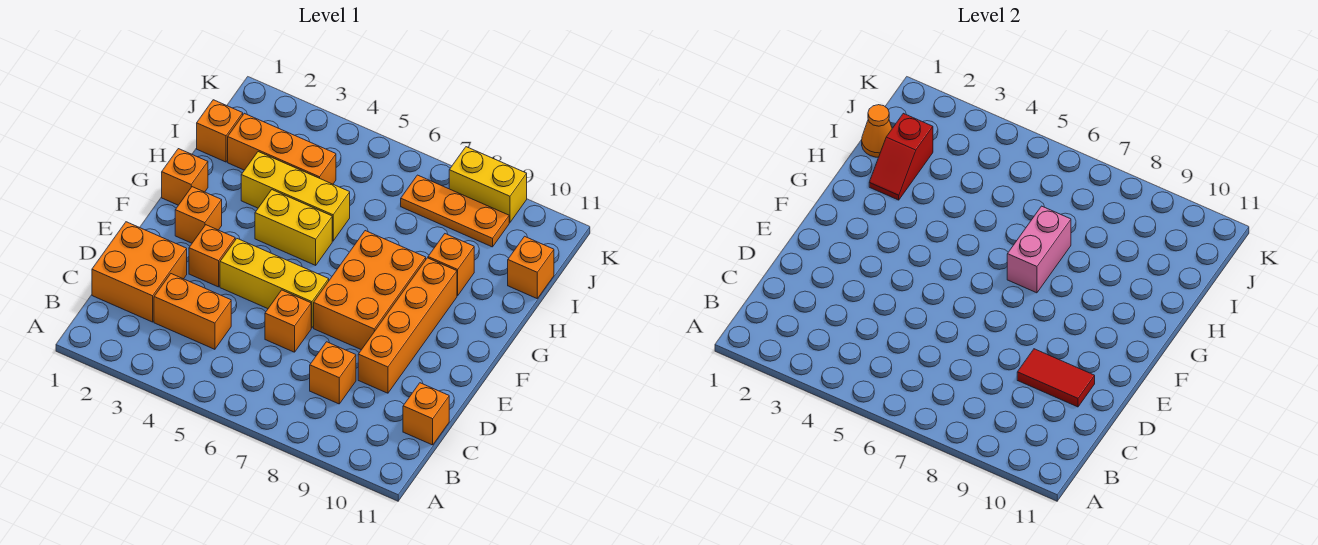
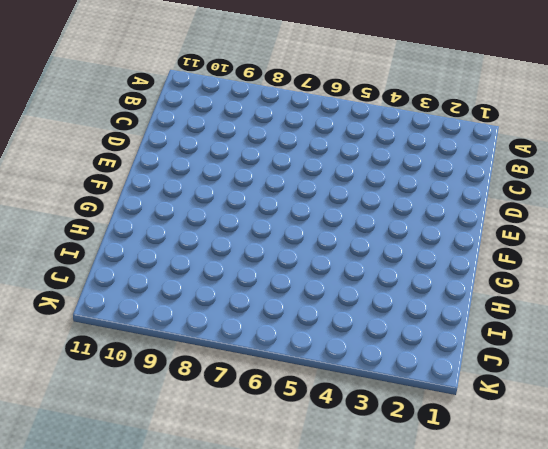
none -> orange 2x2 brick [92,222,187,322]
none -> orange 1x2 brick [154,274,231,349]
none -> orange 1x1 brick [310,342,356,404]

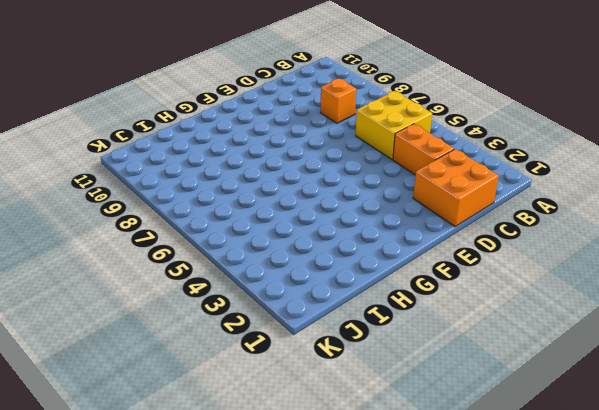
yellow 2x2 brick [356,91,432,159] -> none
none -> orange 1x1 brick [403,383,449,445]
none -> orange 1x1 brick [265,290,311,352]
none -> orange 1x4 brick [358,258,457,393]

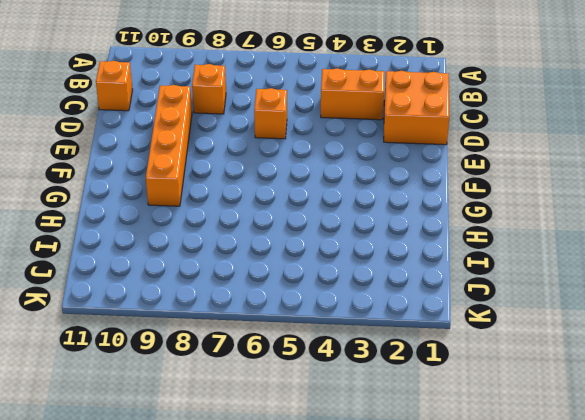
none -> orange 1x1 brick [189,225,235,287]
none -> yellow 1x3 brick [220,239,329,328]
none -> orange 2x3 brick [314,231,426,350]

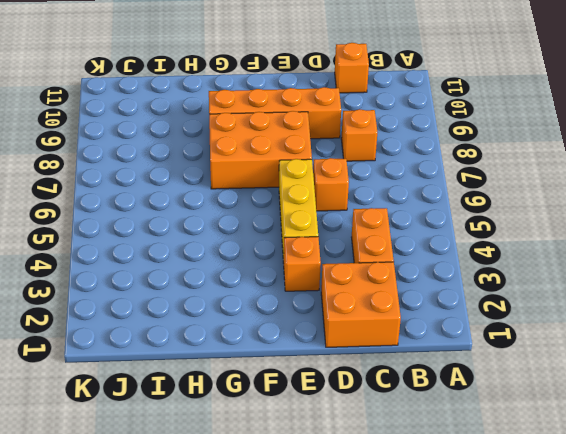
none -> orange 1x1 brick [175,187,222,243]
none -> orange 1x1 brick [162,149,208,205]
none -> yellow 1x2 brick [255,190,332,265]

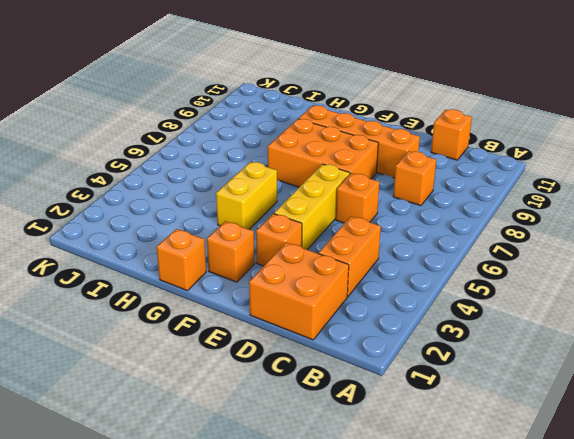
none -> yellow 1x3 brick [241,152,350,241]
none -> orange 1x1 brick [428,234,474,296]
none -> orange 1x1 brick [197,100,243,162]

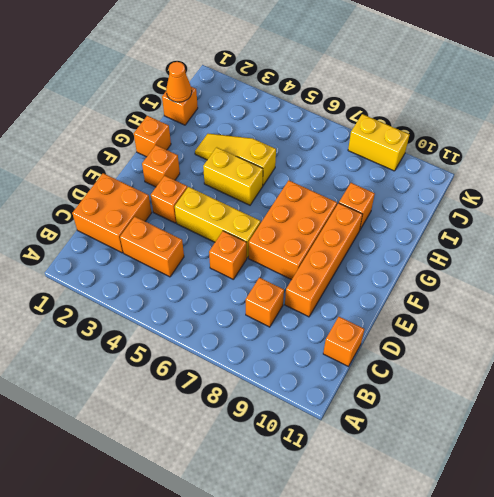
yellow 1x3 slope [195,134,276,185] -> yellow 1x3 brick [241,152,350,241]
none -> orange 1x3 brick [228,113,336,184]
none -> orange 1x1 brick [508,236,554,298]
none -> orange 1x3 plate [401,175,509,247]

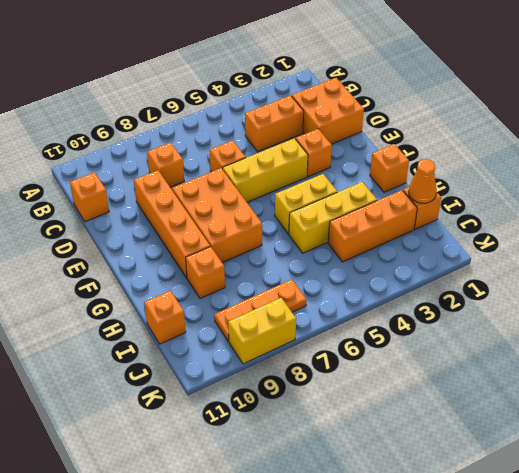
none -> orange 1x1 brick [175,187,222,243]
none -> red 1x2 tile [1017,349,1095,407]
none -> pink 1x2 brick [1007,206,1071,293]

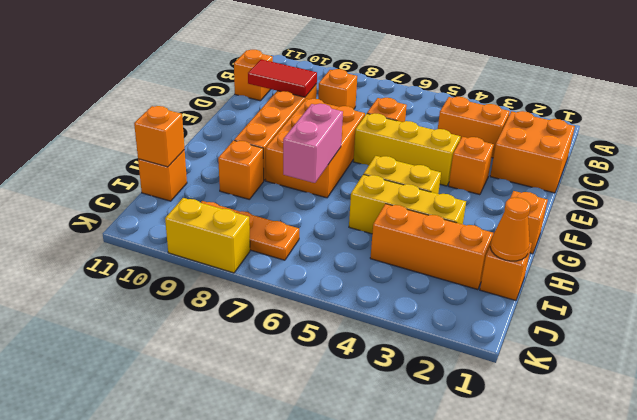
orange 1x1 brick [134,106,185,167] -> orange 1x1 brick moved to [175,187,222,243]
none -> red 1x2 slope [869,113,933,200]

